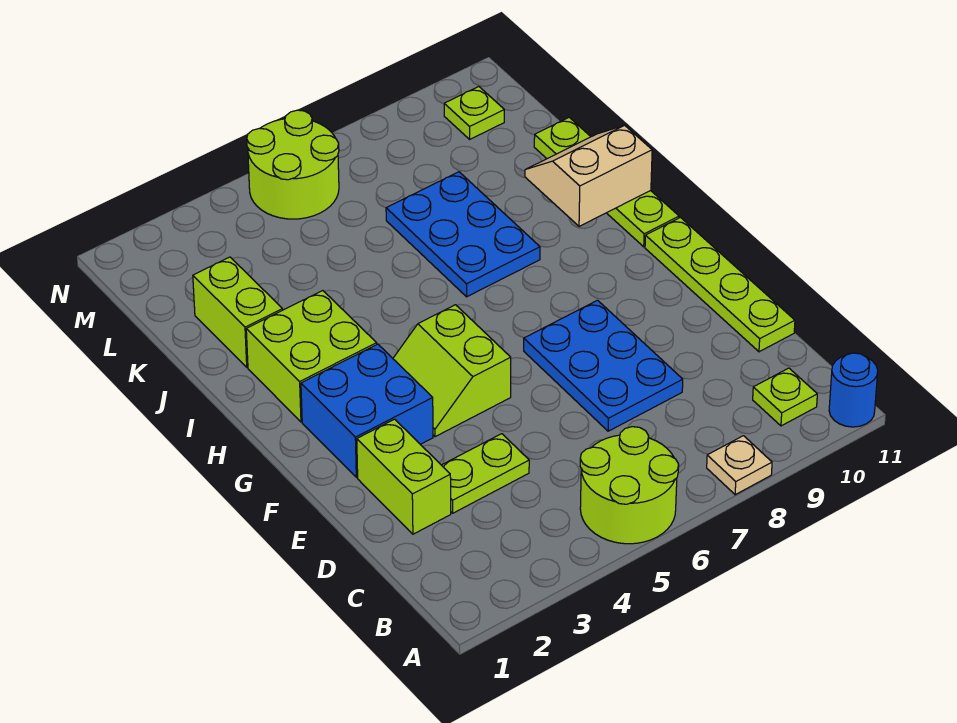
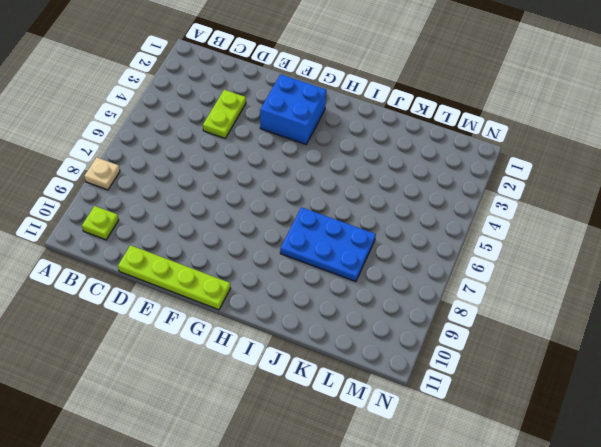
none -> lime 2x2 round brick [580,427,679,544]
none -> blue 1x1 round brick [829,353,878,427]
none -> lime 1x2 brick [357,419,451,534]

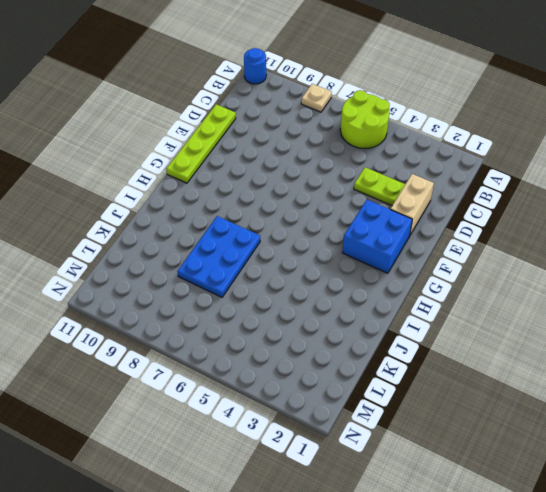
tan 1x2 brick [390,174,434,235] -> lime 1x2 brick [357,419,451,534]
none -> lime 1x1 plate [753,368,817,426]
none -> blue 2x3 plate [524,300,683,431]
none -> lime 2x2 slope [393,305,511,437]

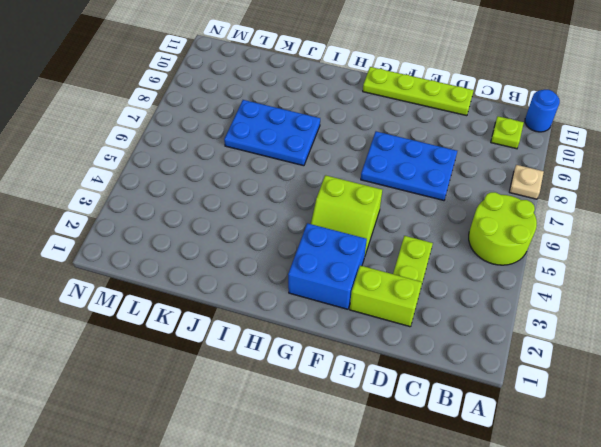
none -> lime 2x2 brick [246,291,377,422]
none -> lime 1x4 plate [534,117,679,247]
none -> lime 1x2 brick [193,257,283,367]

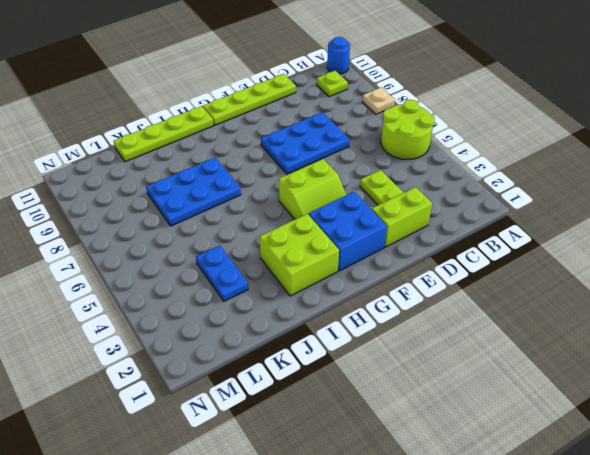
blue 1x2 plate [196,245,248,301] -> none
none -> lime 1x2 brick [193,257,283,367]
none -> lime 2x2 round brick [247,110,339,219]
none -> lime 1x1 plate [444,87,504,139]

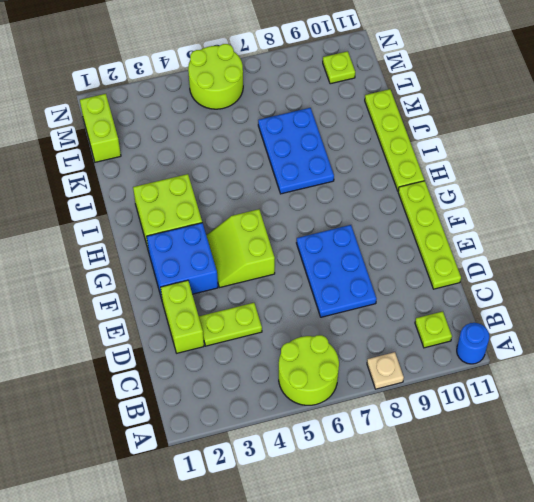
lime 1x2 brick [80,94,121,162] -> lime 1x2 brick moved to [193,257,283,367]
none -> tan 2x2 slope [525,125,652,226]

